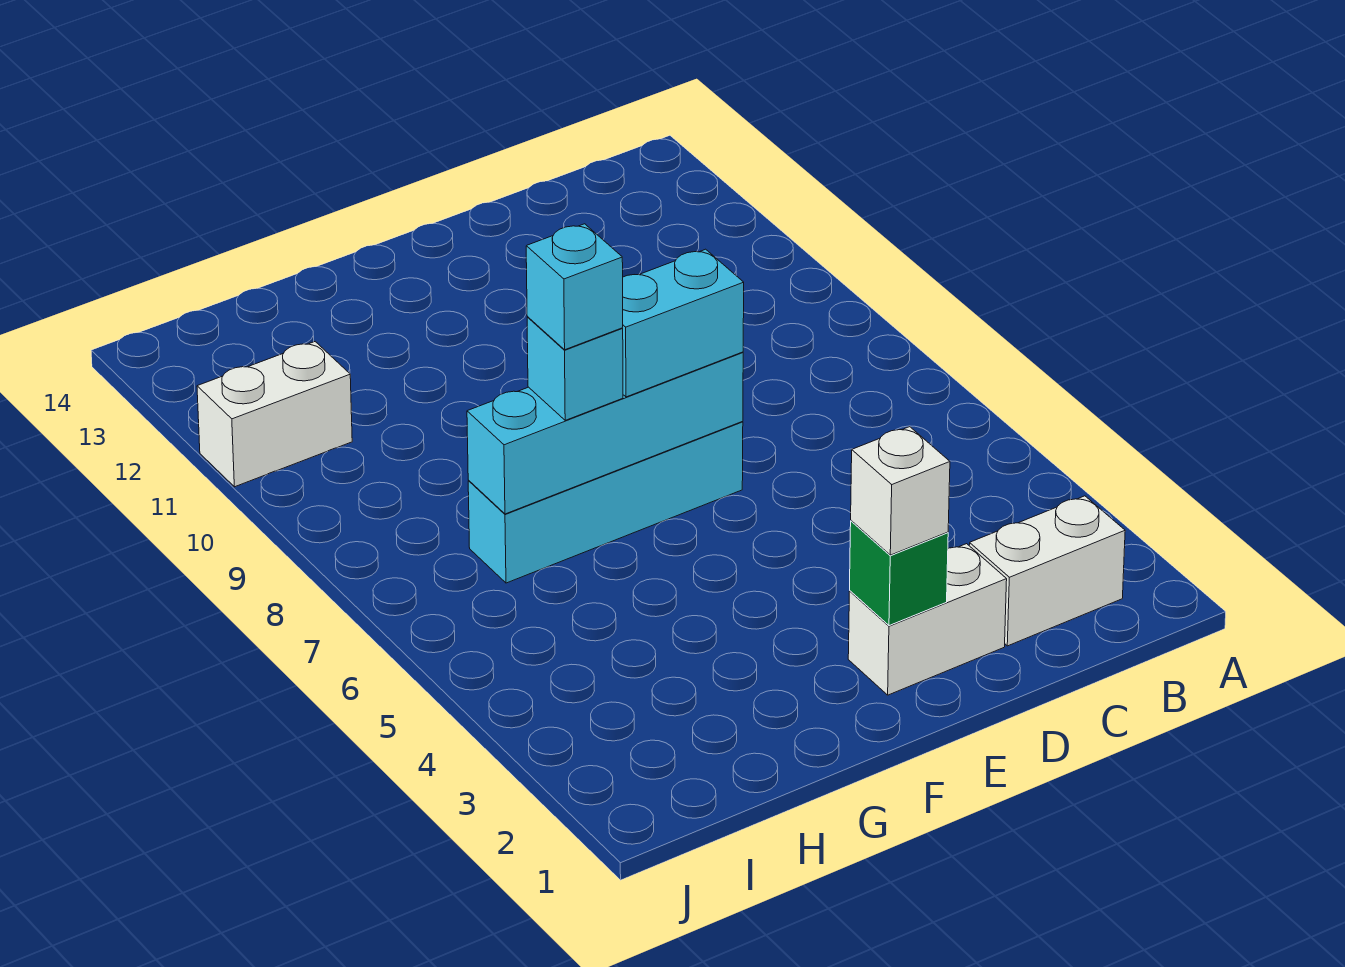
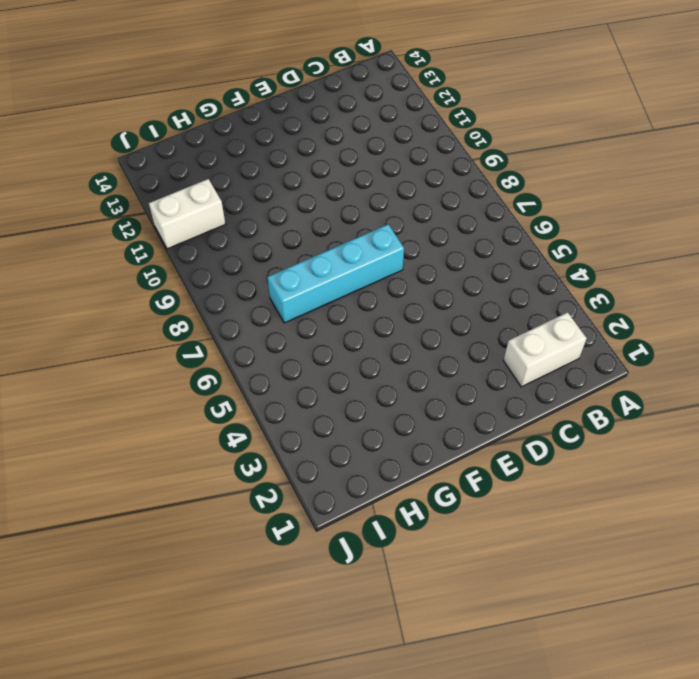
none -> white 1x2 brick [848,544,1007,695]
none -> green 1x1 brick [850,521,948,626]

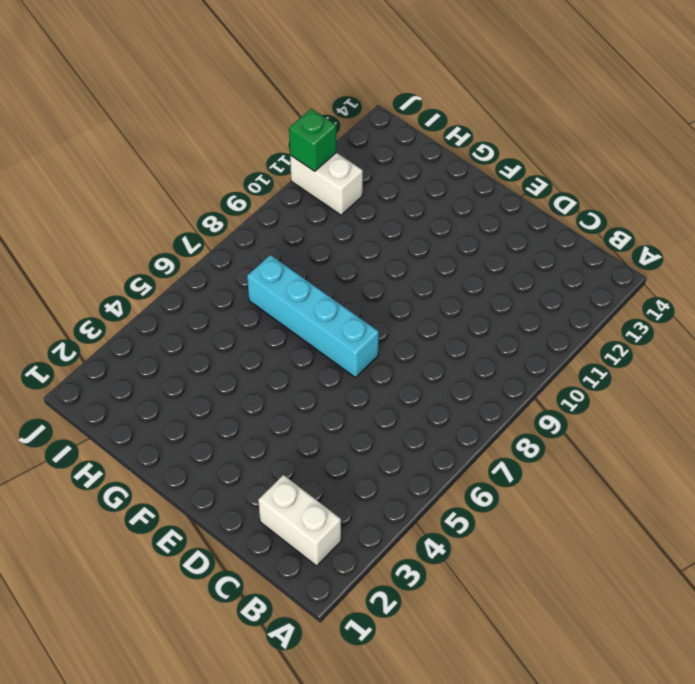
green 1x1 brick [289,109,337,171] -> green 1x1 brick moved to [850,521,948,626]
none -> white 1x2 brick [848,544,1007,695]
none -> cyan 1x4 brick [467,352,743,514]

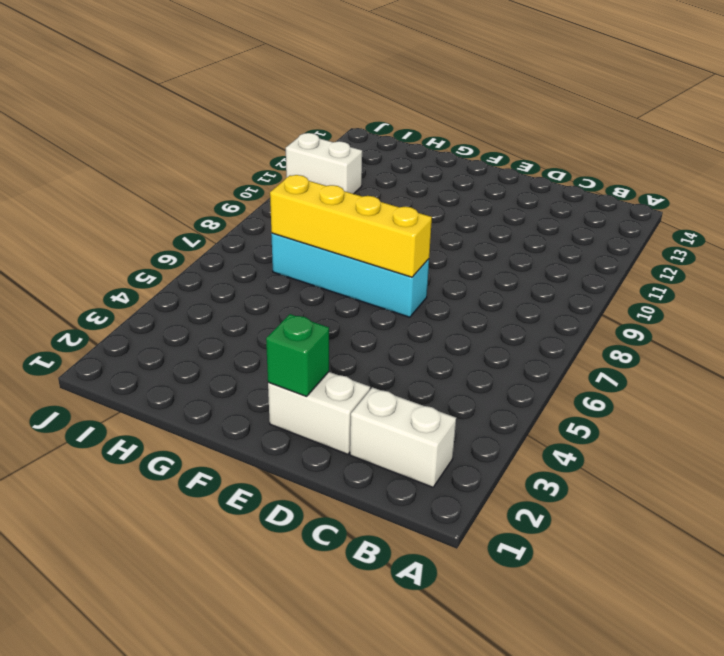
yellow 1x4 brick [270,175,432,277] -> cyan 1x4 brick [467,352,743,514]
none -> white 1x1 brick [851,427,950,555]
none -> cyan 1x2 brick [622,249,744,397]

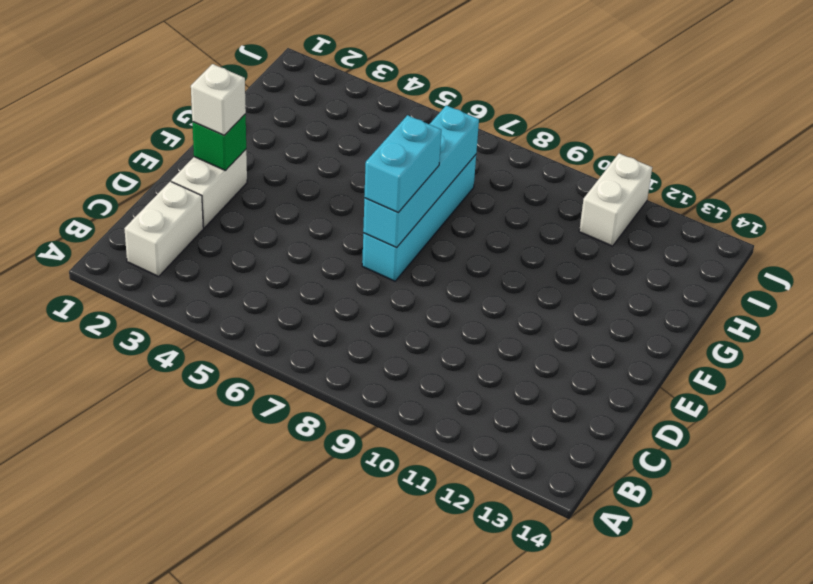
none -> cyan 1x1 brick [527,317,623,420]
none -> cyan 1x1 brick [526,224,623,350]

